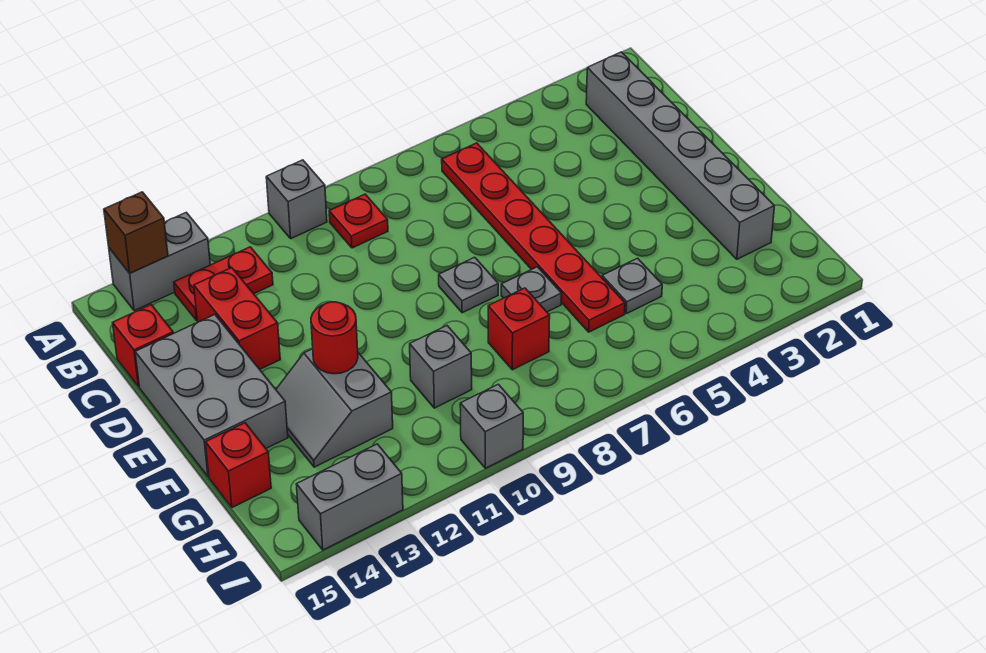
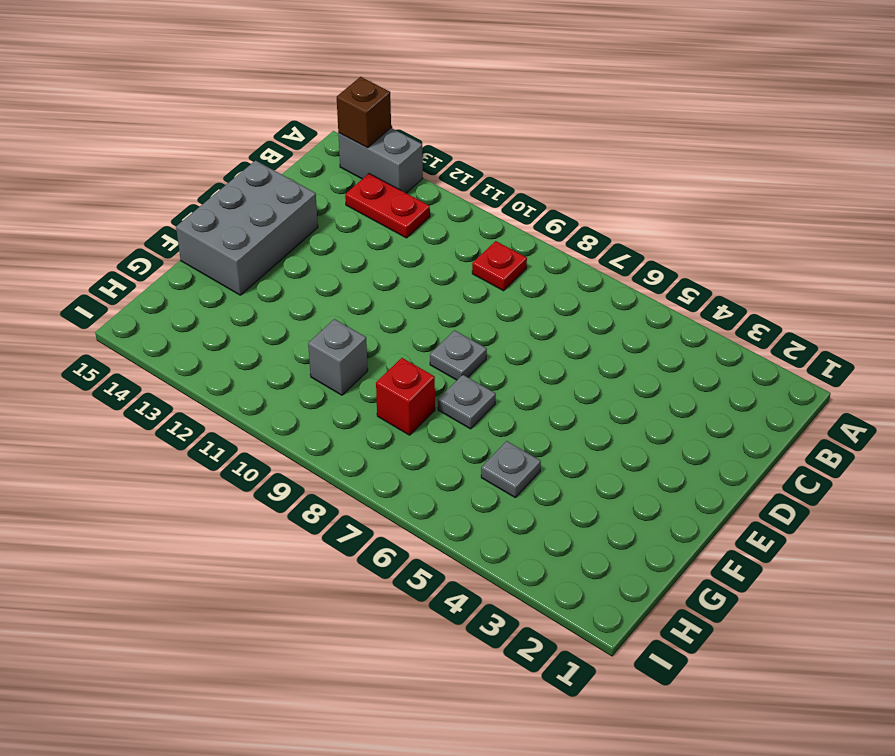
none -> grey 1x1 brick [266,160,327,238]
none -> grey 1x6 brick [586,52,774,259]
none -> red 1x6 plate [442,143,625,332]

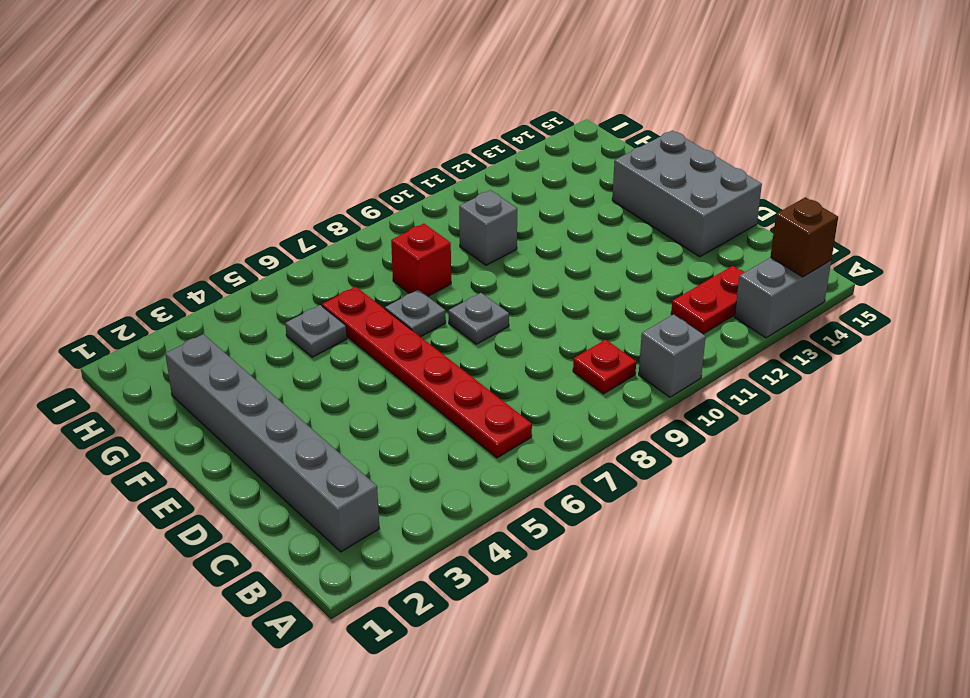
none -> red 1x2 brick [194,268,280,369]
none -> red 1x1 brick [113,305,173,386]
none -> grey 2x2 slope [276,349,393,467]

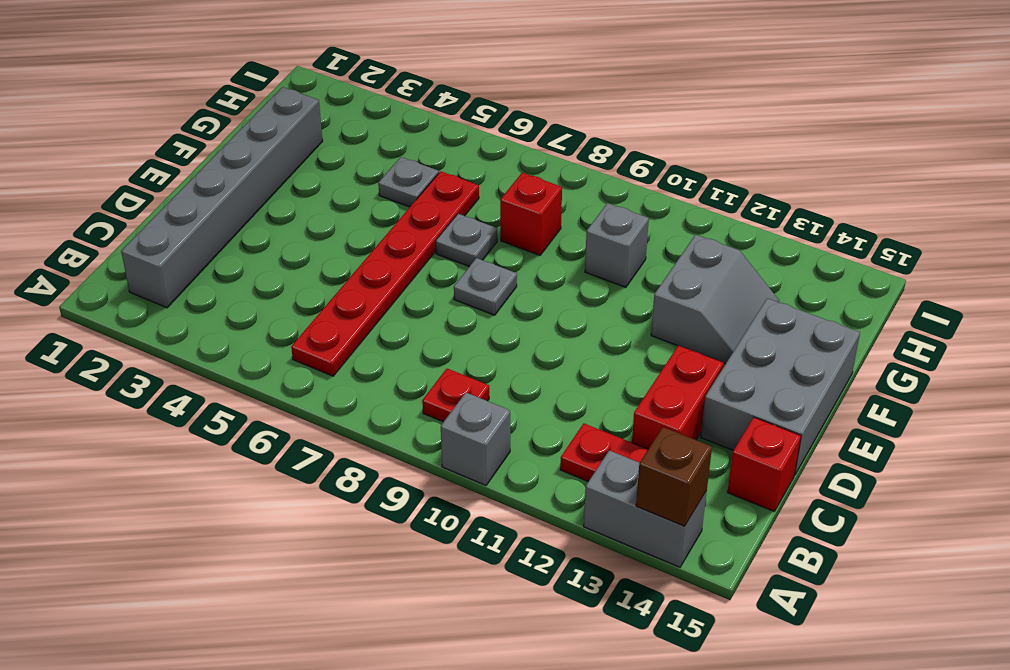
none -> red 1x1 brick [206,423,271,507]
none -> grey 1x1 brick [460,384,523,468]
none -> grey 1x2 brick [296,444,403,550]

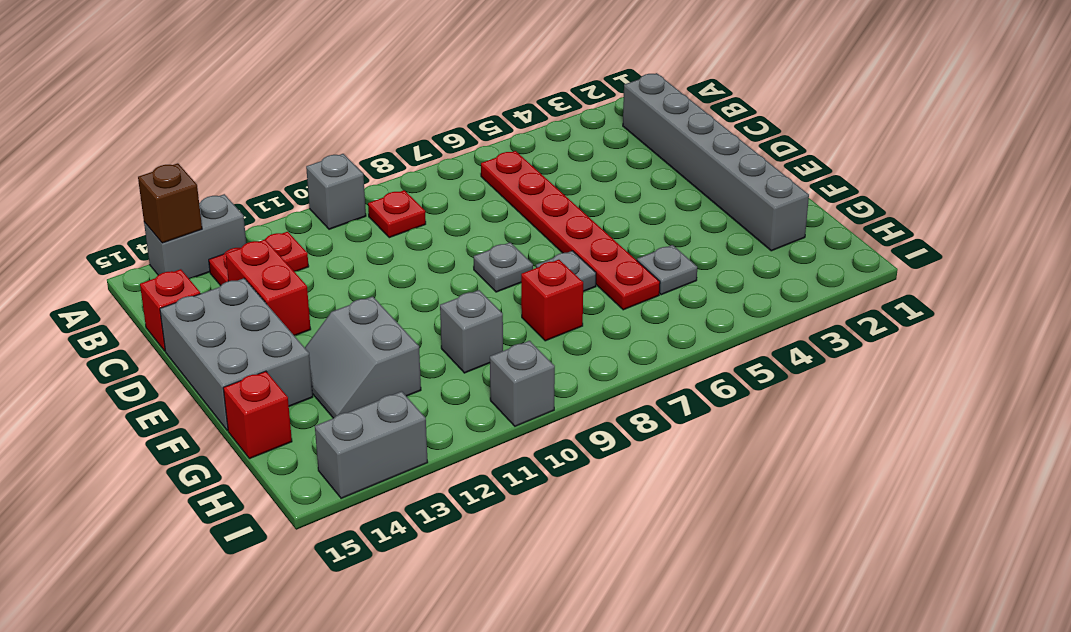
none -> red 1x1 round brick [311,302,358,374]

